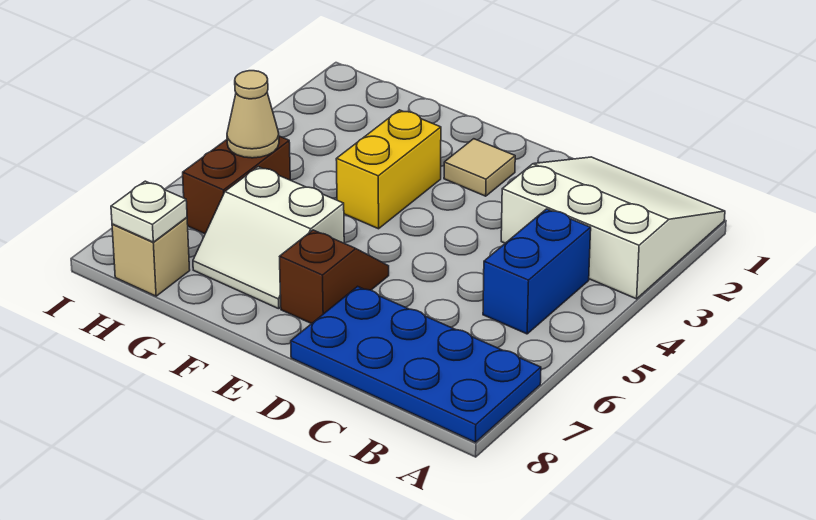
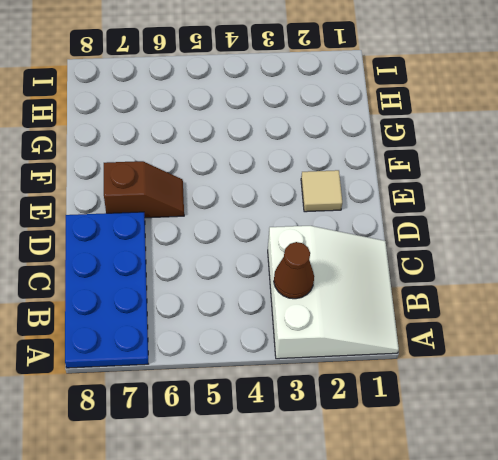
brown 1x1 cone [274,242,314,299] -> none
none -> blue 1x2 brick [483,209,591,334]
none -> yellow 1x2 brick [336,110,441,229]

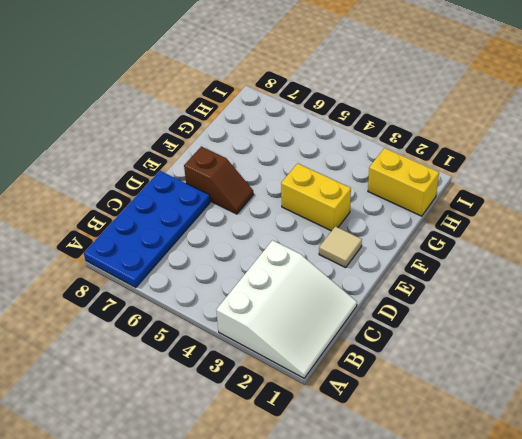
yellow 1x2 brick [368,148,439,216] -> none
none -> blue 1x2 brick [483,209,591,334]
none -> white 2x2 slope [193,167,344,309]

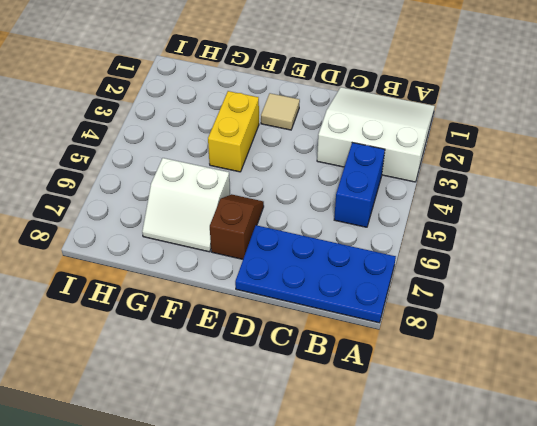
none -> brown 1x2 brick [183,136,290,234]
none -> tan 1x1 brick [112,217,190,296]

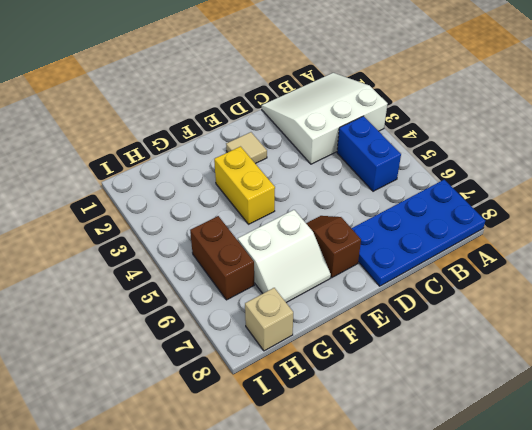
none -> tan 1x1 cone [227,71,279,158]
none -> white 1x1 plate [111,181,187,242]

